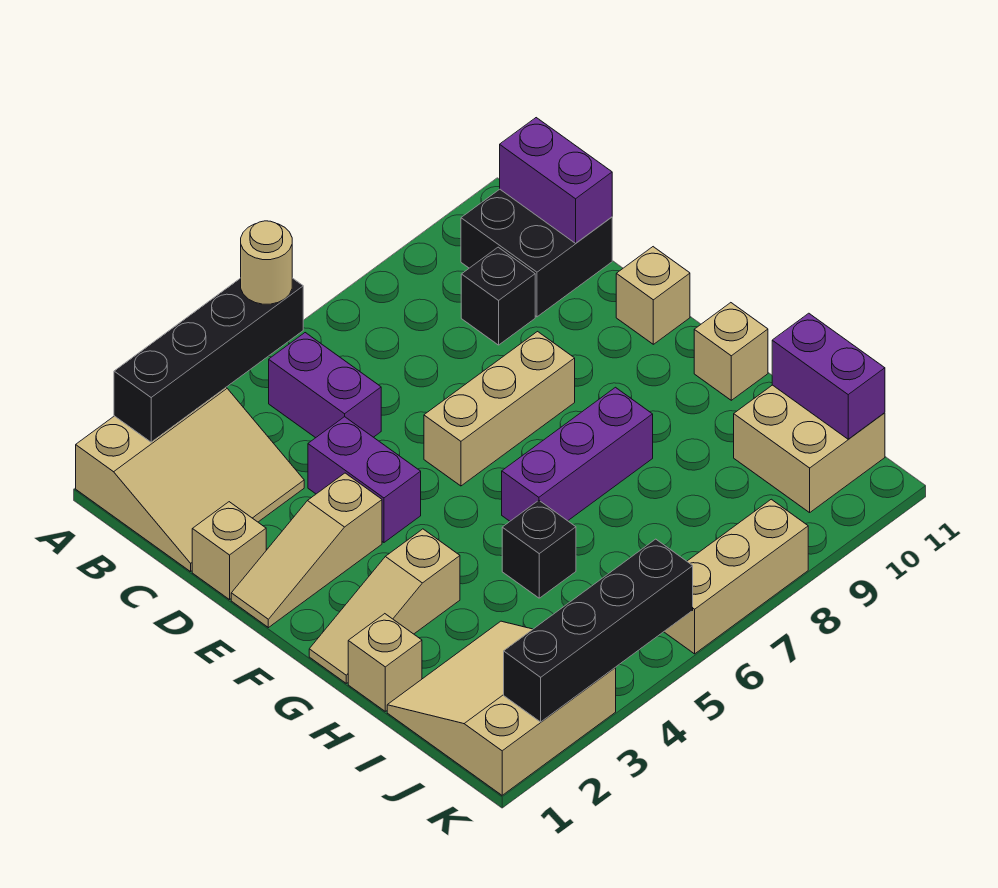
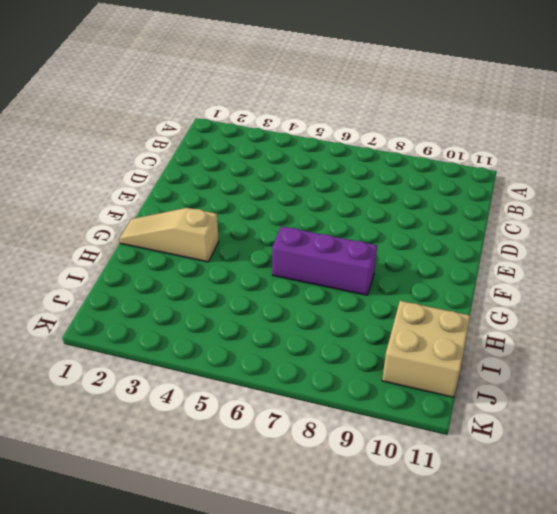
none -> tan 3x3 slope [76,388,304,572]
none -> purple 1x2 brick [269,333,381,438]
none -> black 2x2 brick [461,189,612,317]

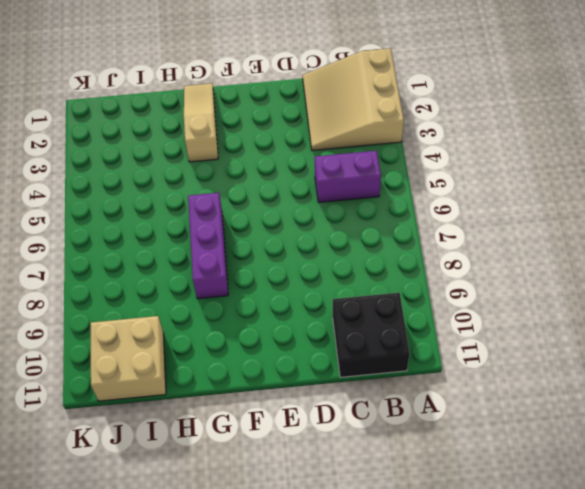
none -> black 1x1 brick [461,247,535,345]
none -> tan 1x1 brick [192,502,266,600]
none -> purple 1x2 brick [308,417,421,542]

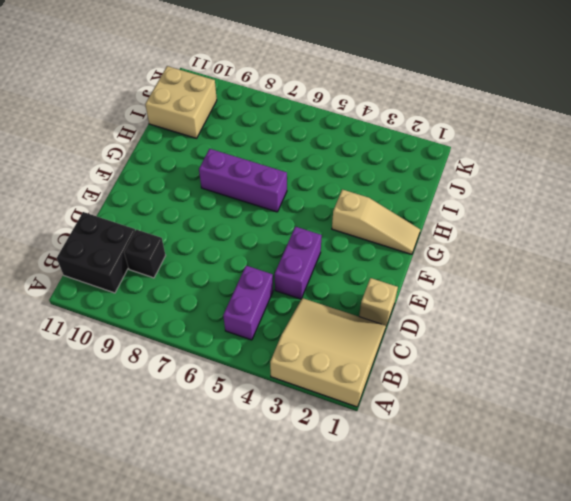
none -> tan 1x3 slope [231,473,382,628]
none -> tan 1x3 brick [424,332,575,486]
none -> tan 1x1 brick [616,247,690,344]

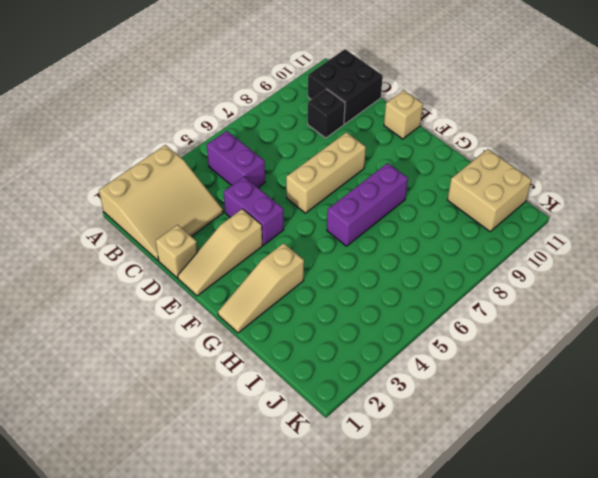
none -> tan 1x1 brick [694,303,768,400]
none -> tan 1x1 brick [348,614,422,711]
none -> black 1x1 brick [502,500,576,598]

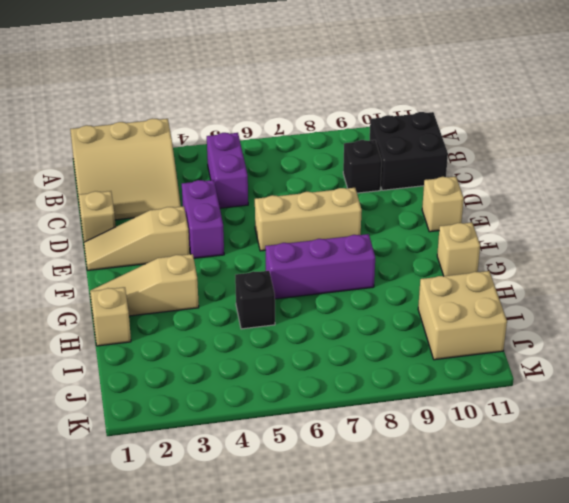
none -> tan 3x3 slope [387,621,616,795]
none -> tan 1x3 brick [664,499,808,654]
none -> black 1x4 brick [114,278,303,442]

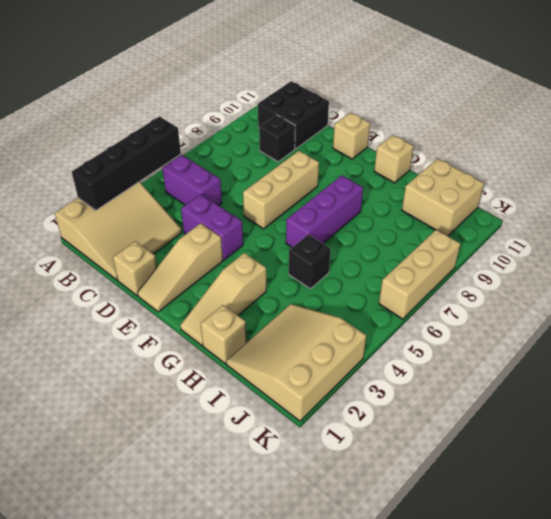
none -> purple 1x2 brick [500,118,612,243]
none -> purple 1x2 brick [772,313,885,439]
none -> black 1x4 brick [504,539,693,722]

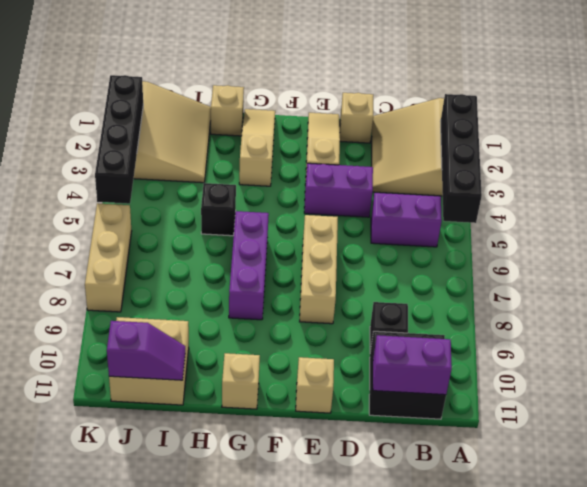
purple 1x2 slope [107,321,185,380] -> purple 1x2 brick [772,313,885,439]
none -> tan 1x1 round brick [241,221,292,304]

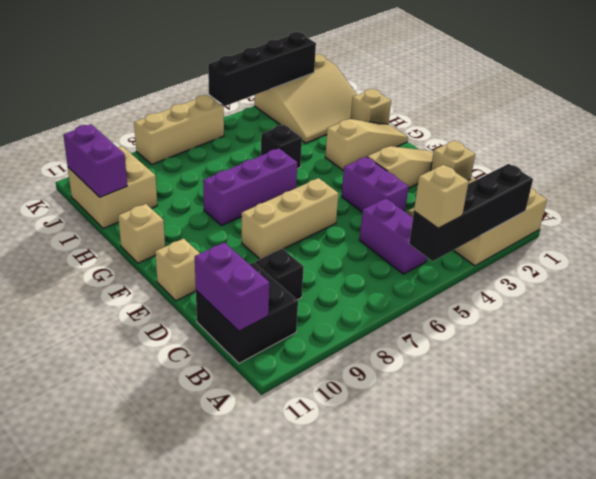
tan 1x1 brick [414,165,469,228] -> tan 1x1 round brick [241,221,292,304]

